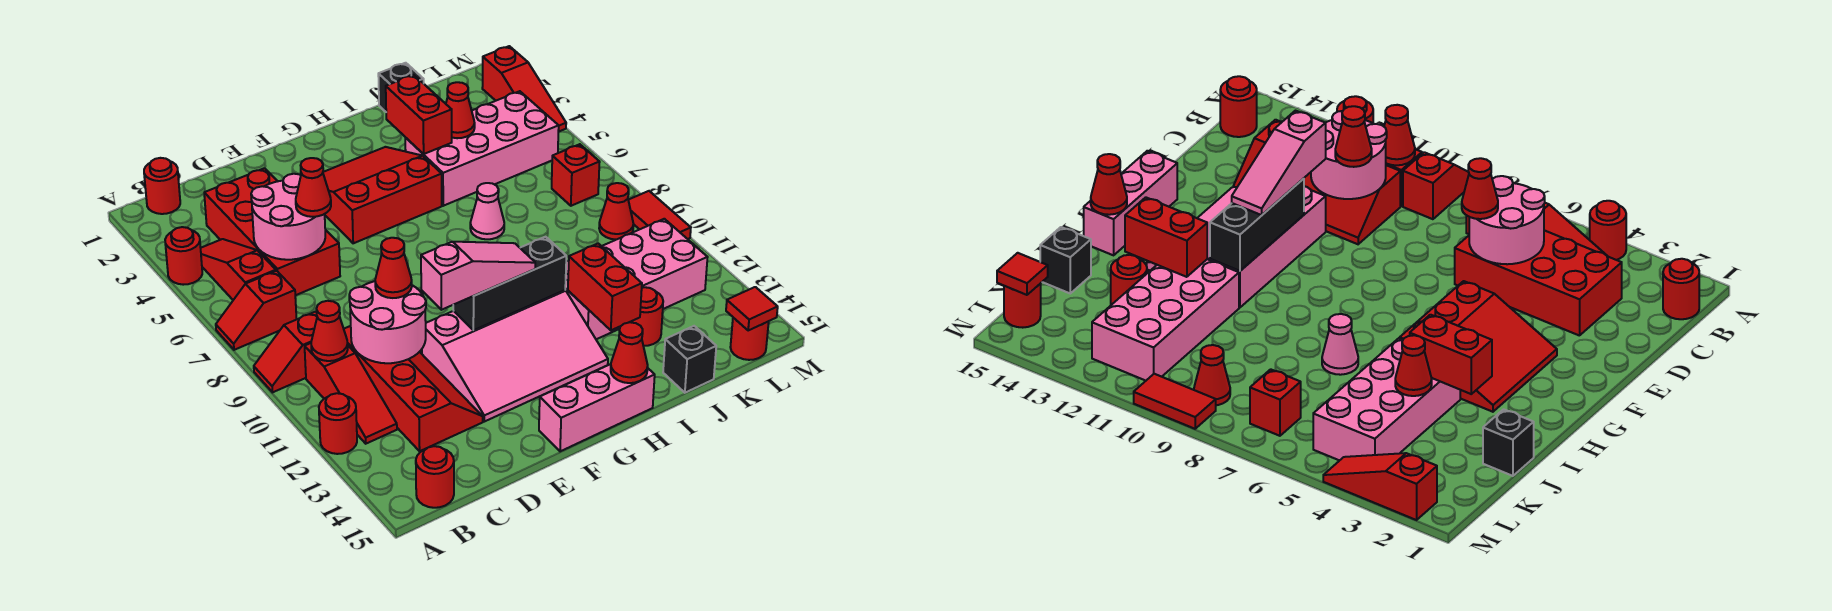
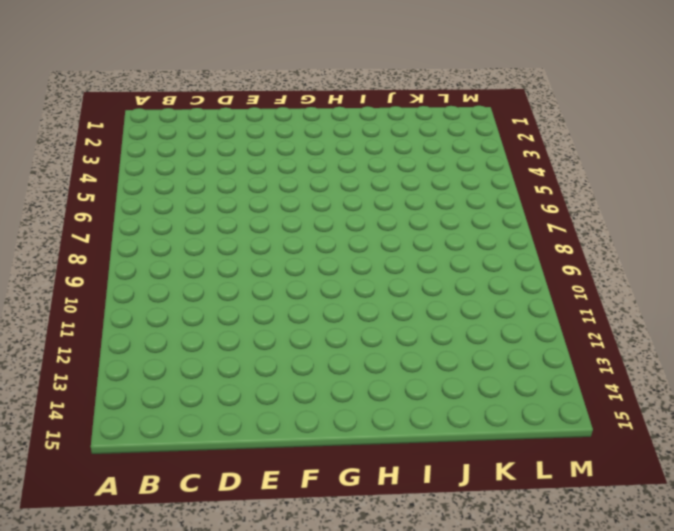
none -> red 1x1 round brick [165,227,202,285]
none -> red 1x2 slope [216,271,297,350]
none -> red 1x2 slope [254,312,317,392]
none -> red 1x1 round brick [319,393,357,454]

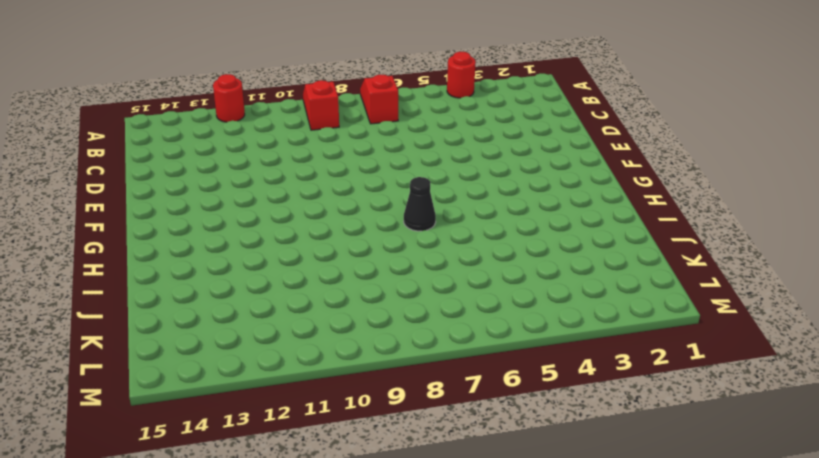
black 1x1 cone [404,177,436,231] -> none
none -> red 1x1 round brick [144,158,180,214]
none -> red 1x3 slope [201,239,276,300]
none -> red 1x3 slope [305,343,397,444]
none -> red 1x1 round brick [416,446,454,508]

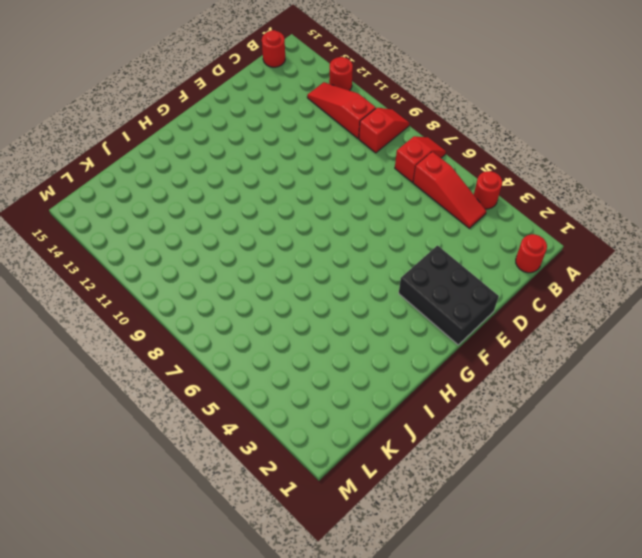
black 2x3 brick [399,246,499,345] -> red 3x3 slope [323,147,442,243]
none -> red 2x4 brick [204,168,340,295]
none -> red 2x4 slope [344,326,483,451]
none -> pink 3x4 slope [422,290,608,422]
none -> pink 1x3 brick [539,364,655,451]

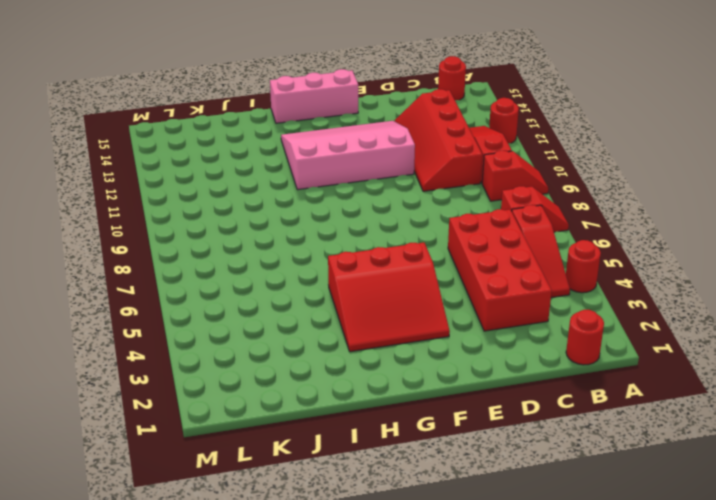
none -> pink 2x4 brick [405,91,559,206]
none -> pink 1x1 cone [470,183,504,239]
none -> pink 2x4 brick [565,219,708,339]
none -> black 1x1 brick [378,63,424,112]

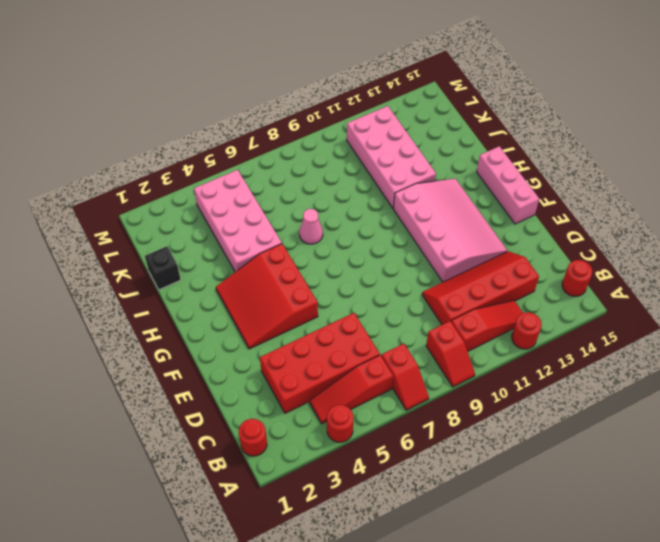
none -> red 1x1 round brick [631,287,663,346]
none -> black 1x1 brick [663,326,716,393]
none -> red 1x1 brick [552,144,600,206]
none -> red 1x1 cone [599,183,633,240]

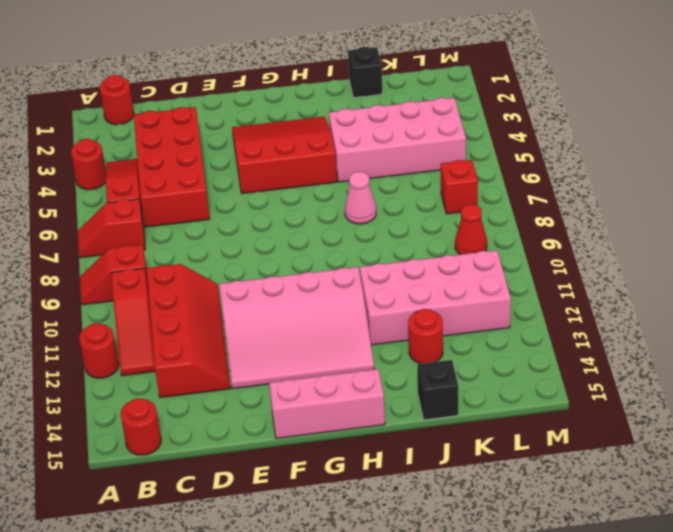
none -> red 1x1 round brick [730,318,769,360]
none -> red 1x3 slope [482,46,566,132]
none -> red 1x2 tile [628,191,691,239]
none -> red 1x1 cone [311,301,348,361]

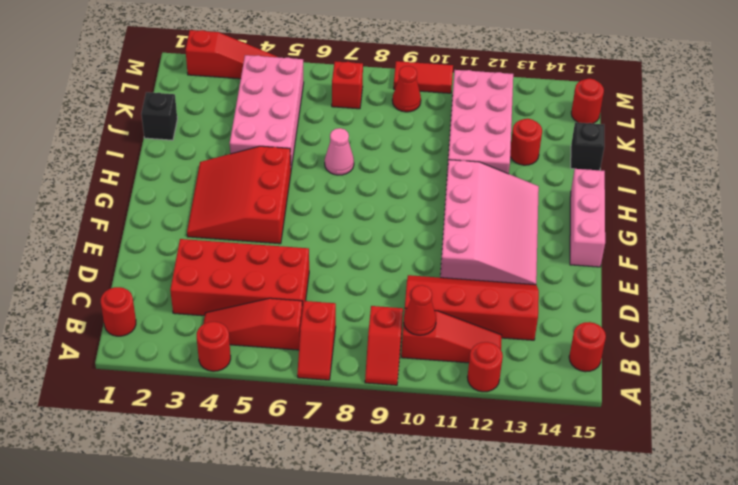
none -> pink 2x2 round brick [251,174,325,260]
none -> pink 2x2 round brick [349,281,426,363]
none -> black 1x3 brick [453,237,566,330]
none -> red 1x1 cone [611,322,648,383]

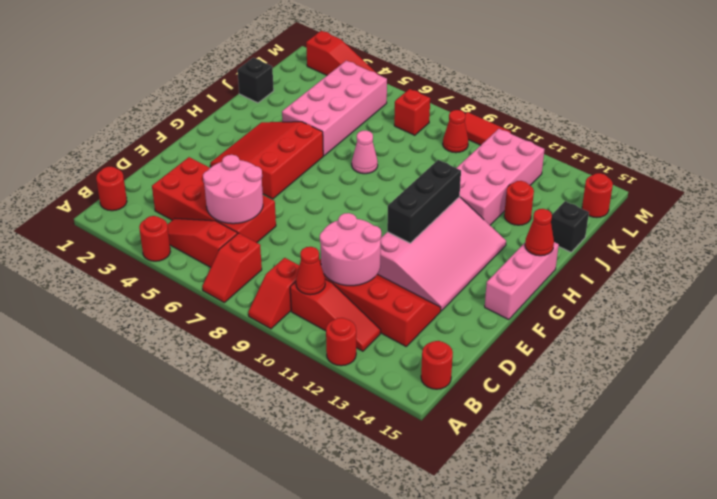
none -> red 1x2 brick [386,75,452,154]
none -> red 1x2 brick [568,244,642,330]
none -> red 1x1 cone [446,82,475,138]
none -> red 1x1 tile [726,287,778,330]

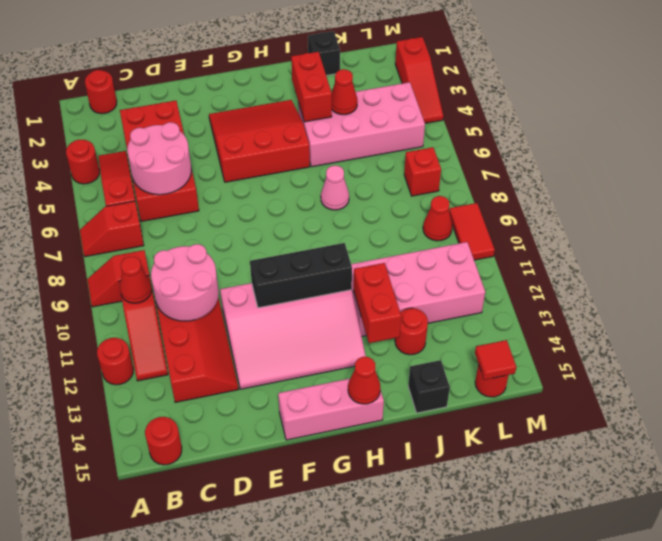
none -> red 1x1 cone [296,158,331,217]
none -> red 1x1 cone [375,238,412,298]
none -> pink 1x3 slope [421,242,535,310]

